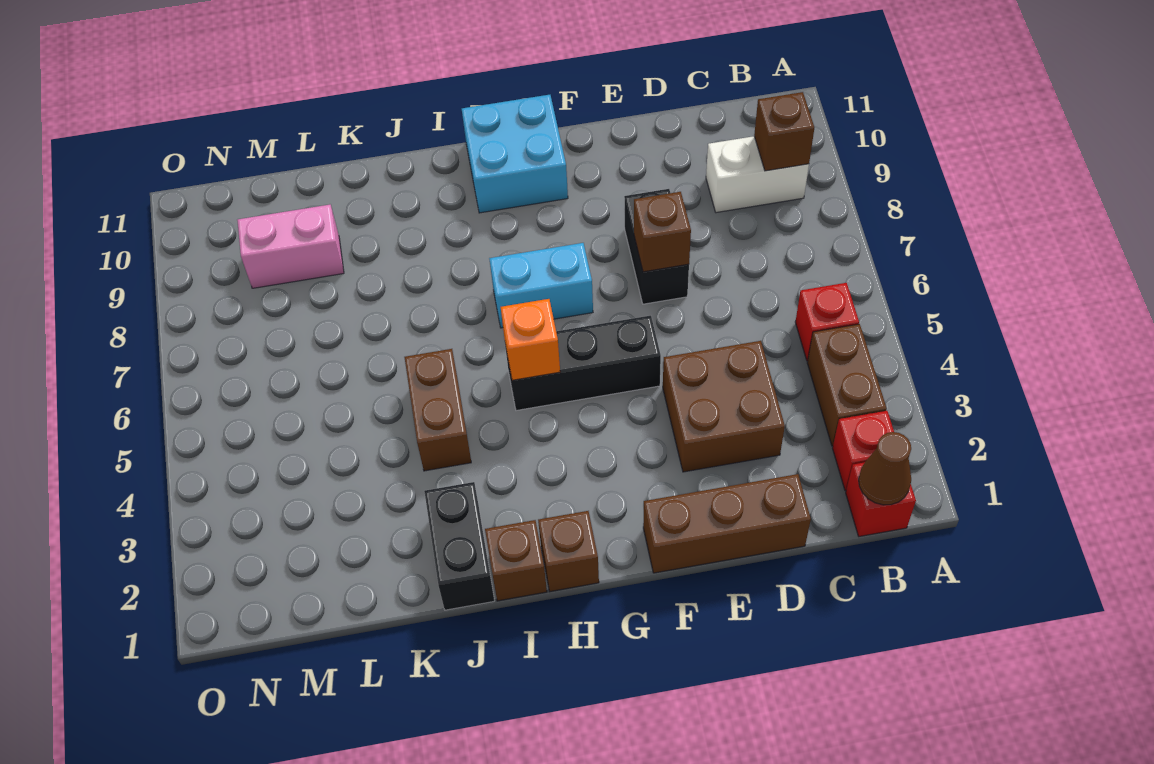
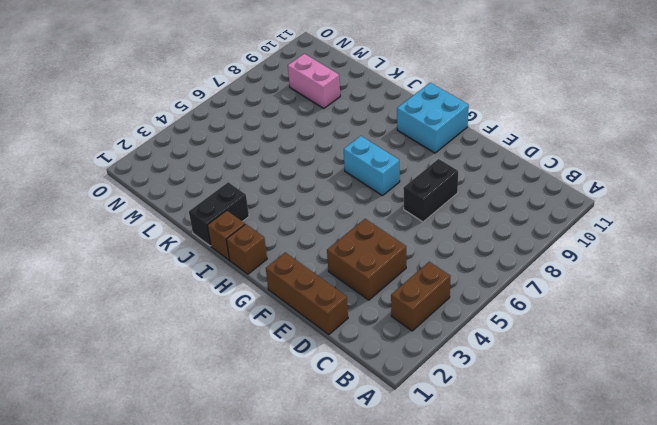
none -> red 1x1 brick [846,462,916,536]
none -> red 1x1 brick [833,411,894,491]
none -> red 1x1 brick [795,283,859,361]

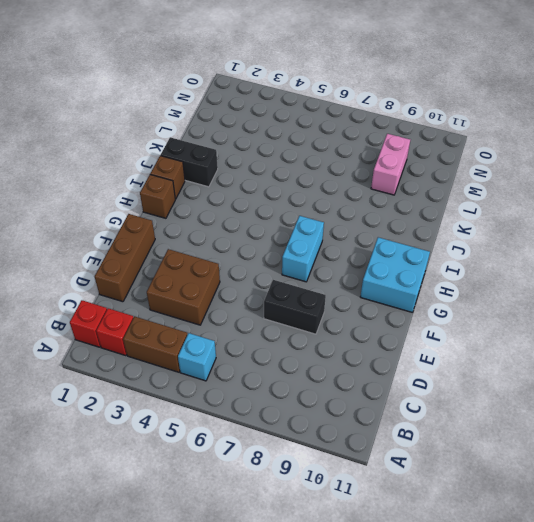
cyan 1x1 brick [178,333,216,381] -> red 1x1 brick [795,283,859,361]
none -> white 1x2 brick [706,136,809,213]
none -> black 1x3 brick [505,316,661,411]
none -> brown 1x2 brick [404,349,471,471]

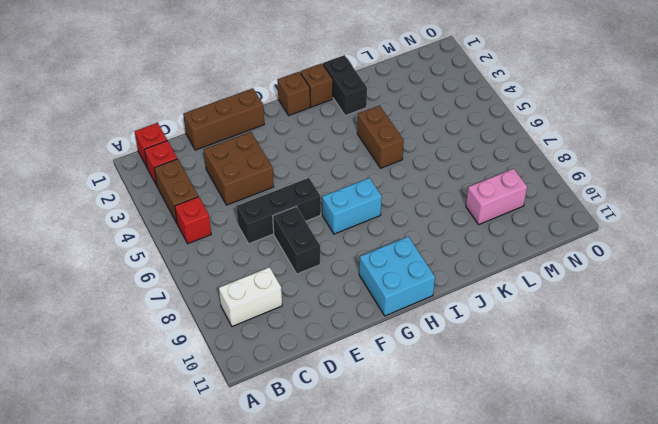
black 1x3 brick [236,178,321,244] -> black 1x3 brick moved to [505,316,661,411]
none -> brown 1x1 cone [859,432,911,505]
none -> brown 1x1 brick [754,92,814,171]
none -> brown 1x1 brick [634,192,691,272]

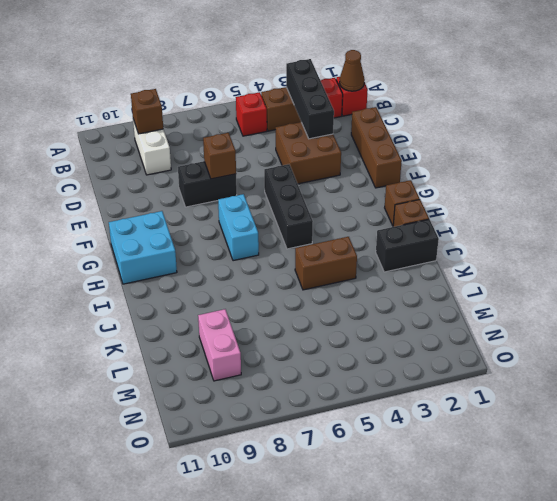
black 1x3 brick [286,59,334,139] -> none
none -> orange 1x1 brick [501,299,560,380]

